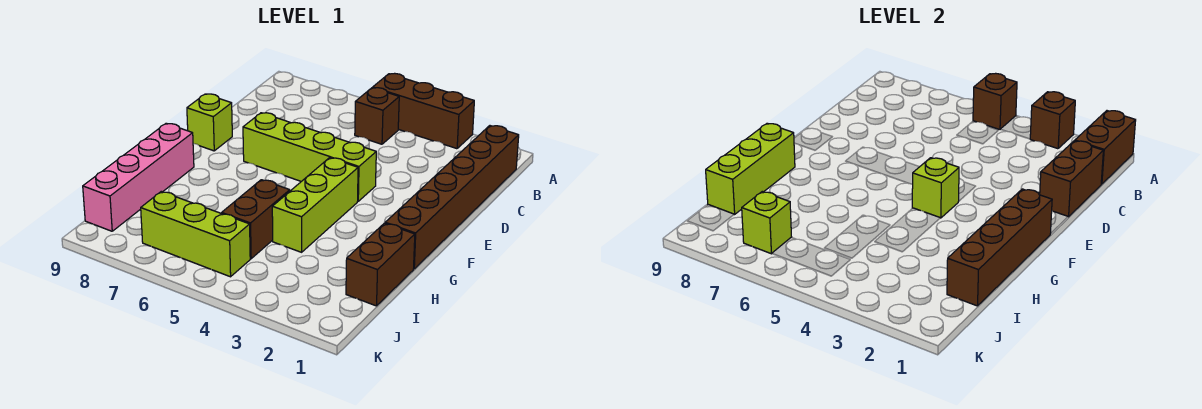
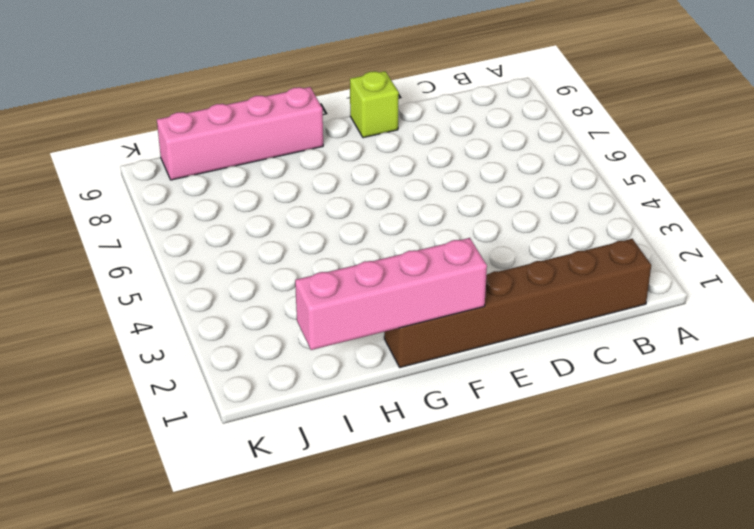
pink 1x4 brick [295,238,487,350] -> brown 1x4 brick [947,189,1052,306]
none -> brown 1x3 brick [373,73,474,149]
none -> brown 1x1 brick [355,88,399,144]
none -> lime 1x4 brick [243,113,376,201]

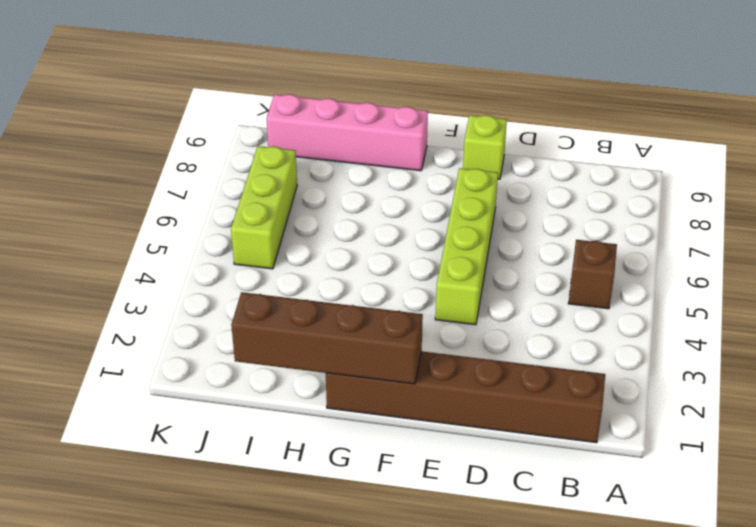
none -> brown 1x3 brick [373,73,474,149]
none -> lime 1x3 brick [272,158,358,252]
none -> brown 1x2 brick [346,223,415,306]

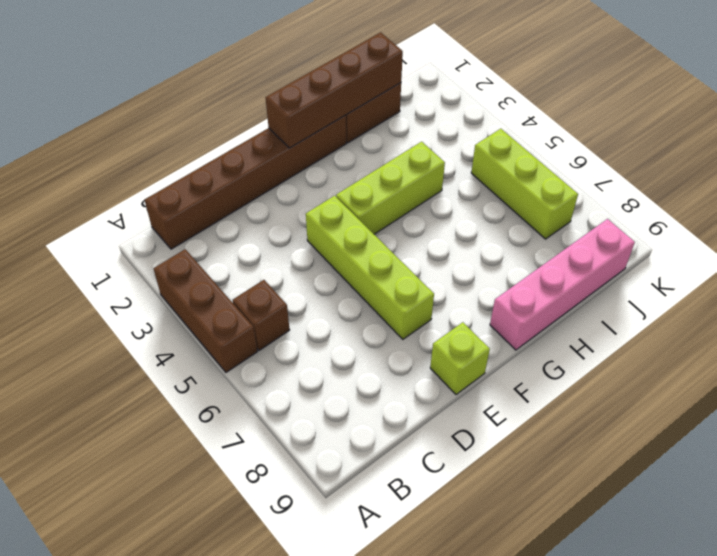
none -> brown 1x2 brick [222,180,290,259]
none -> brown 1x2 brick [1075,111,1136,184]
none -> brown 1x1 brick [1030,92,1075,149]

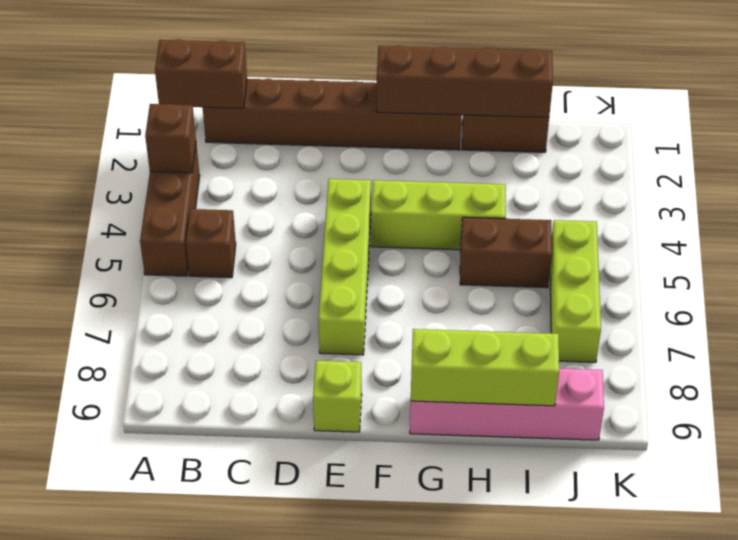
none -> brown 1x1 brick [973,73,1017,129]
none -> brown 1x2 brick [1040,141,1103,217]
none -> lime 1x1 brick [912,158,959,218]

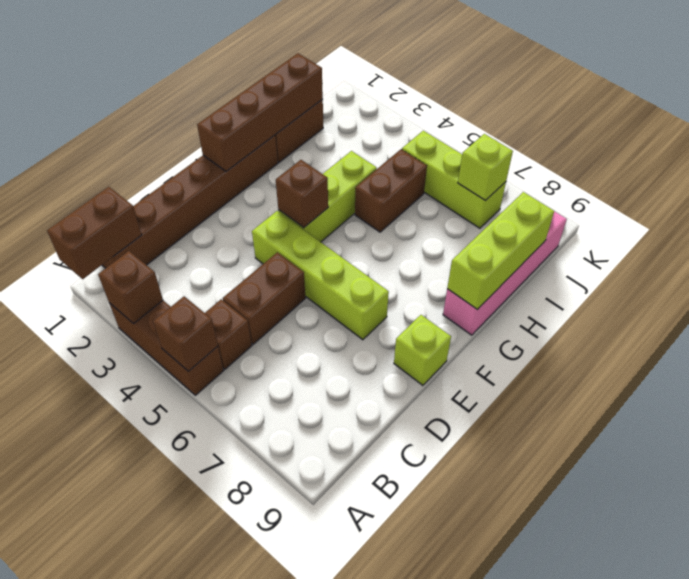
brown 1x2 brick [223,252,305,344] -> brown 1x2 brick moved to [1040,141,1103,217]
brown 1x1 brick [276,160,328,228] -> lime 1x1 brick [912,158,959,218]

